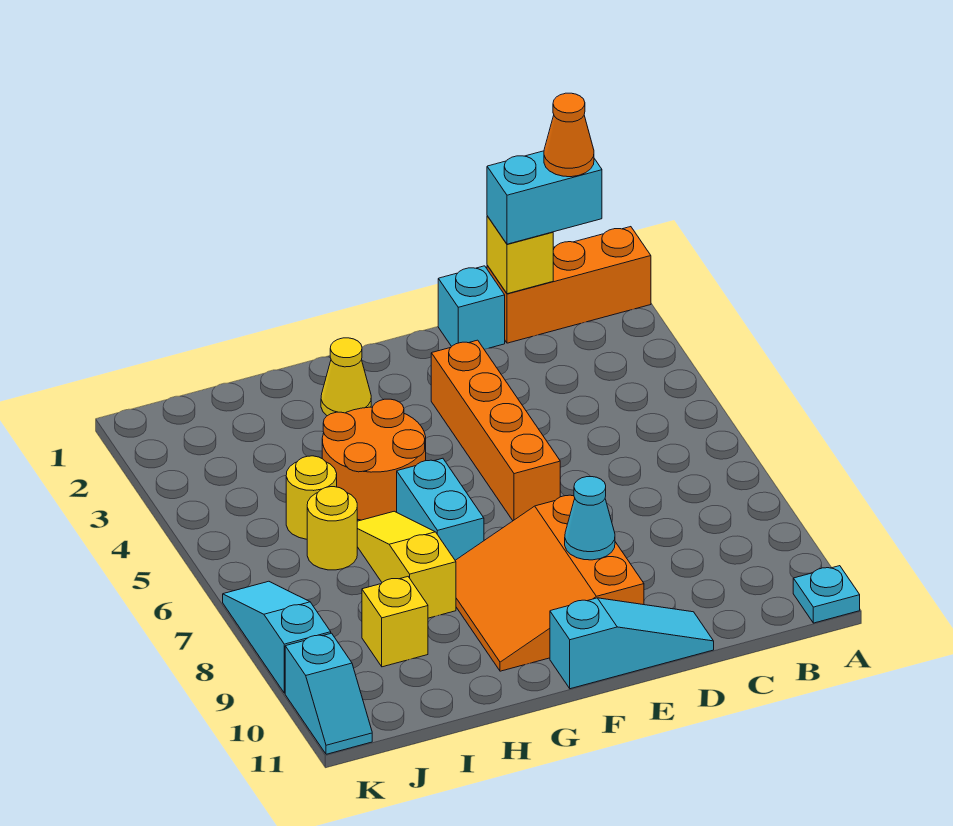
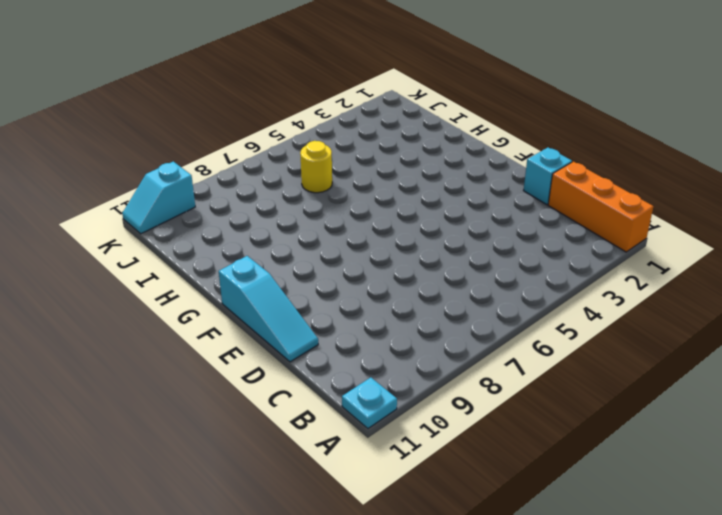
none -> orange 1x4 brick [431,340,560,521]
none -> orange 3x3 slope [455,495,644,671]
none -> yellow 1x1 cone [321,338,371,416]

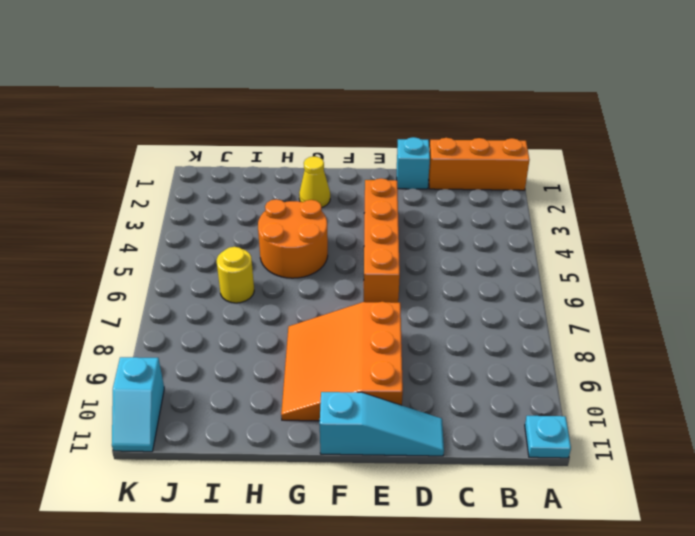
none -> cyan 1x2 brick [397,458,484,560]
none -> yellow 1x3 slope [357,511,456,618]
none -> yellow 1x1 round brick [286,456,337,539]

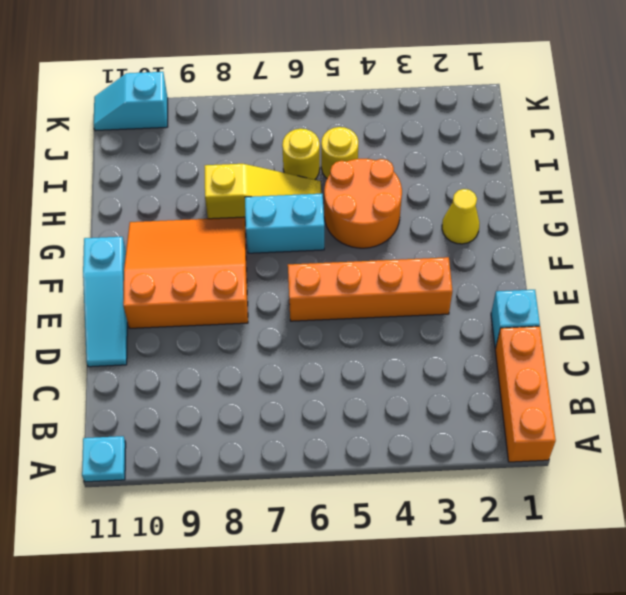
none -> yellow 1x1 brick [362,577,428,667]
none -> cyan 1x3 slope [223,581,331,693]
none -> yellow 1x1 brick [487,216,553,294]

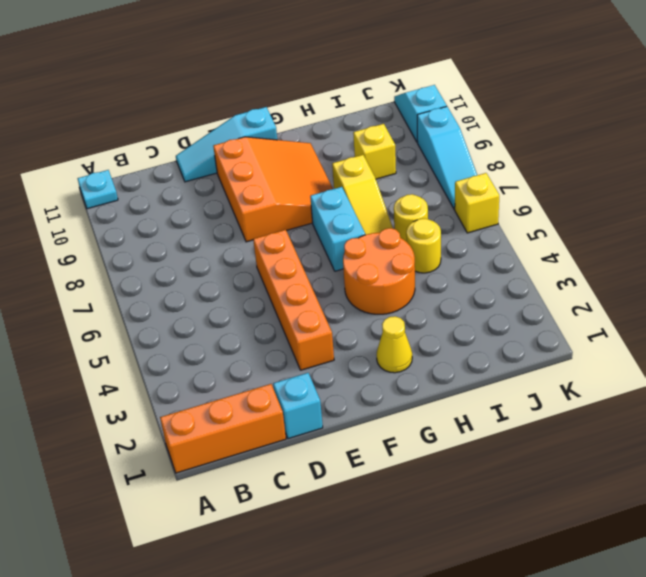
yellow 1x1 brick [455,173,499,233] -> yellow 1x1 brick moved to [487,216,553,294]
none -> cyan 1x1 cone [565,477,615,560]
none -> cyan 1x2 brick [487,151,602,244]
none -> orange 1x1 cone [544,93,594,177]

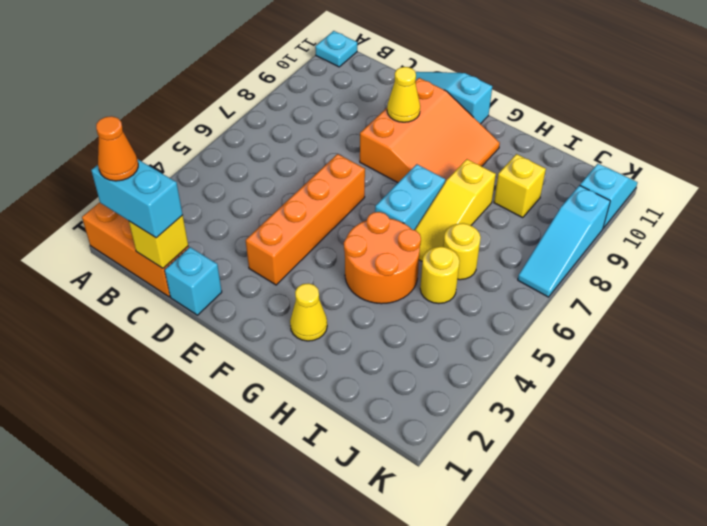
yellow 1x1 cone [387,67,420,122] -> cyan 1x1 cone [565,477,615,560]

